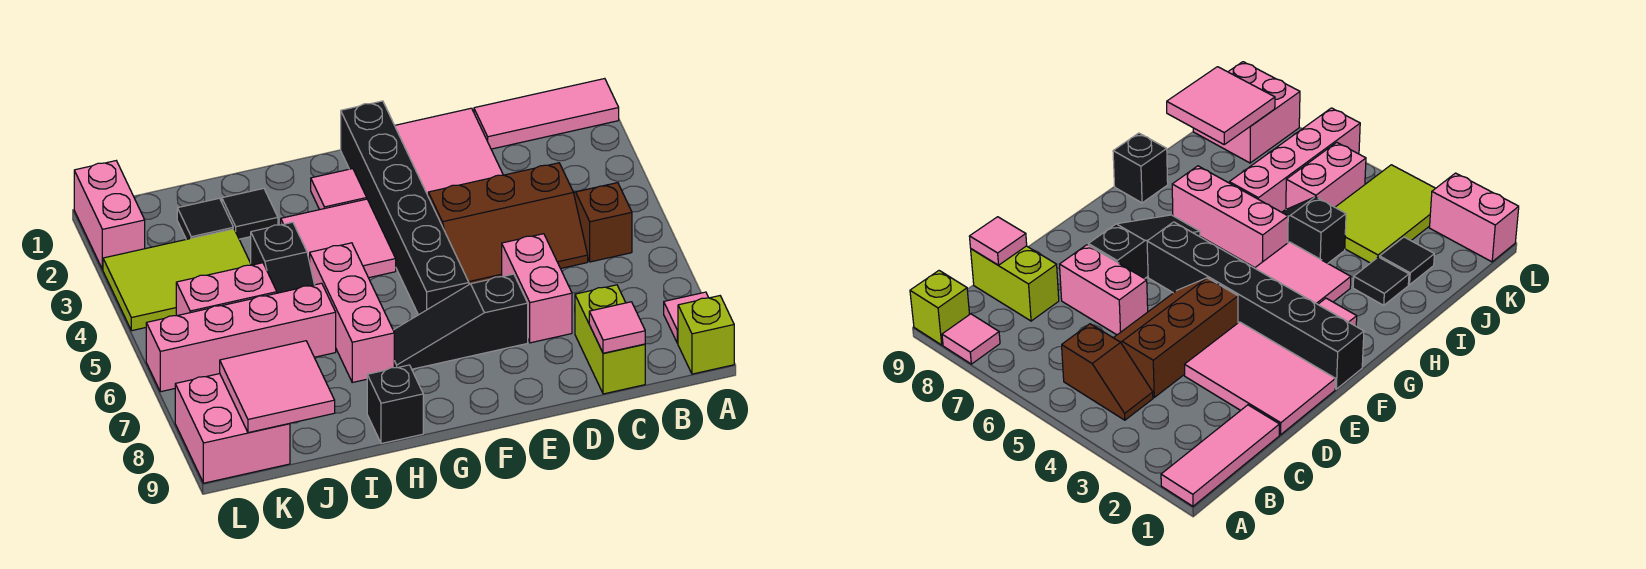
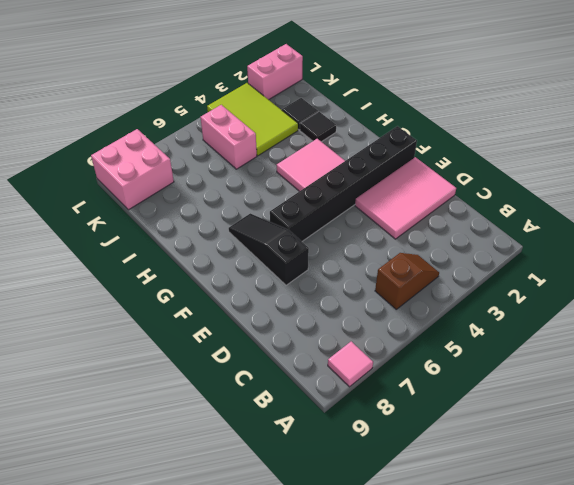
none -> pink 1x3 tile [474,79,619,149]
none -> lime 1x1 brick [678,296,734,374]
none -> brown 2x3 slope [428,163,588,284]

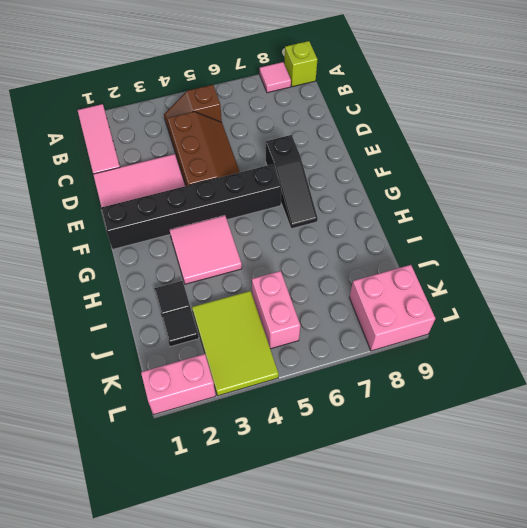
none -> lime 1x2 brick [575,285,645,394]
none -> pink 1x2 brick [502,234,572,343]
none -> pink 1x1 tile [311,169,367,210]

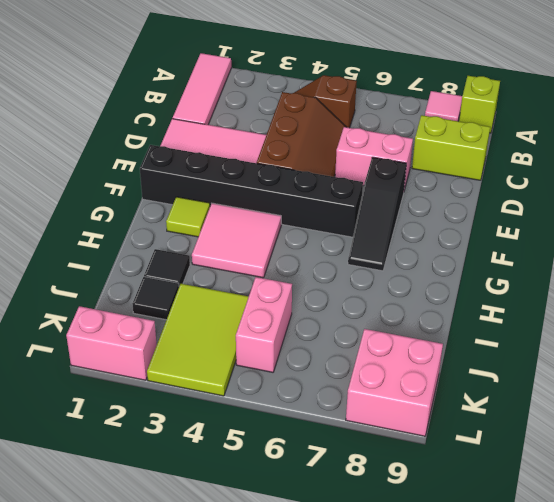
lime 1x1 tile [166,197,210,237] -> pink 1x1 tile [311,169,367,210]
none -> pink 1x3 brick [310,243,394,382]
none -> black 1x1 brick [367,365,423,444]
none -> black 1x2 slope [251,222,314,293]

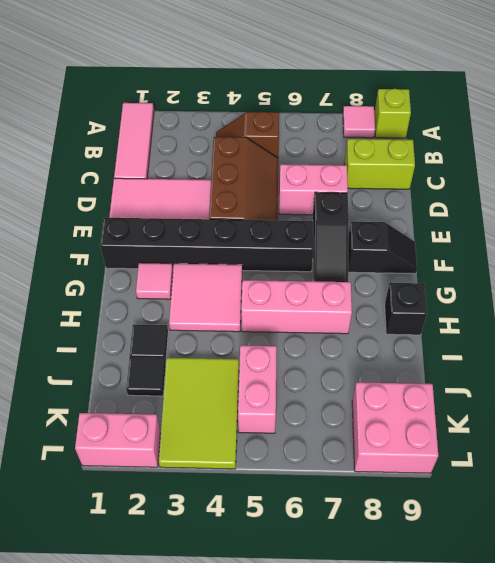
black 1x2 slope [348,222,417,274] -> black 1x2 slope moved to [251,222,314,293]
none -> pink 1x4 brick [146,283,336,392]
none -> pink 1x1 tile [589,302,645,353]
none -> pink 2x2 tile [220,341,335,433]

